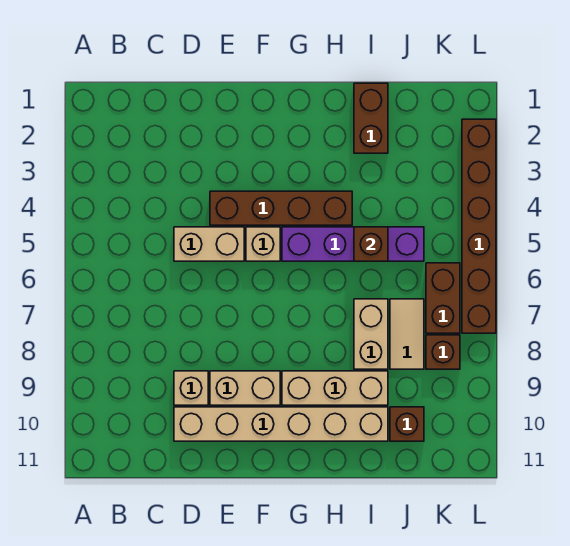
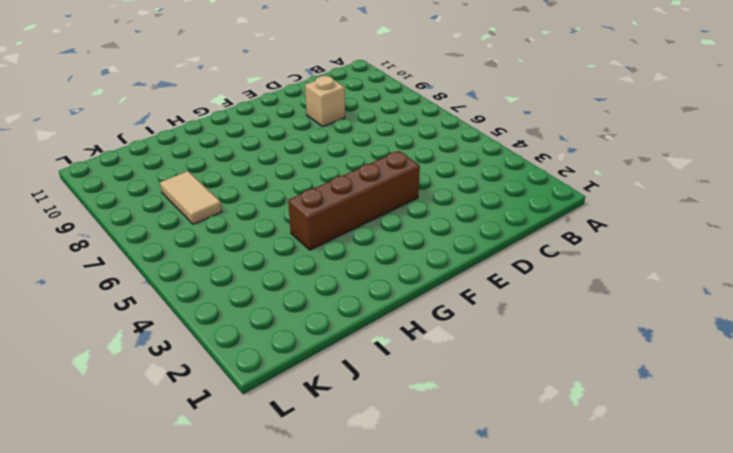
none -> tan 1x2 brick [174,227,244,261]
none -> tan 1x6 brick [174,407,388,441]
none -> tan 1x2 brick [210,371,280,405]

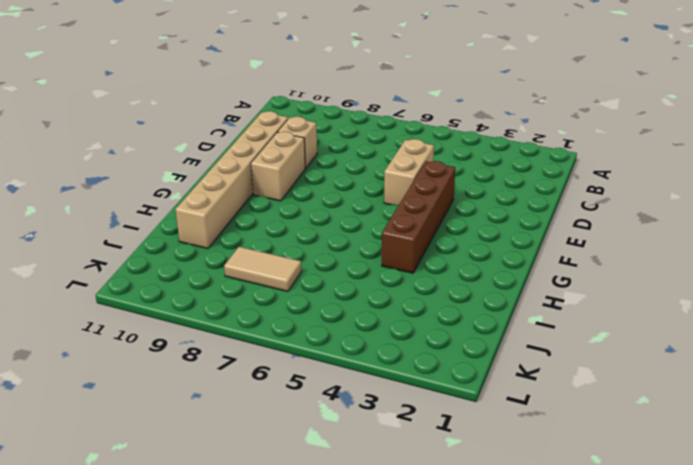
none -> tan 1x1 brick [246,227,280,261]
none -> purple 1x4 brick [282,227,424,261]
none -> tan 1x3 brick [282,371,388,405]

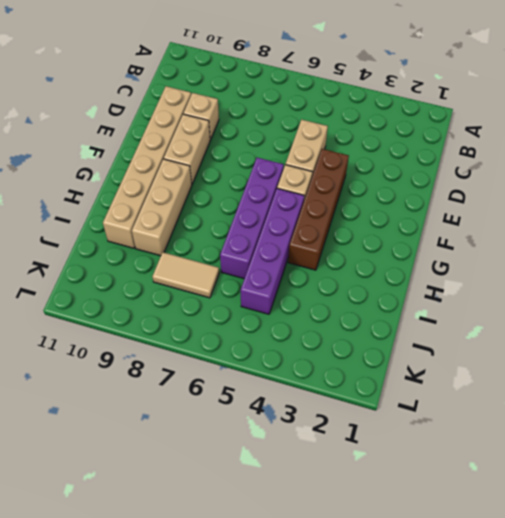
purple 1x4 brick [220,158,284,279] -> none
none -> brown 1x2 brick [354,83,388,153]
none -> tan 1x2 brick [354,299,388,369]
none -> brown 1x1 brick [390,407,424,441]

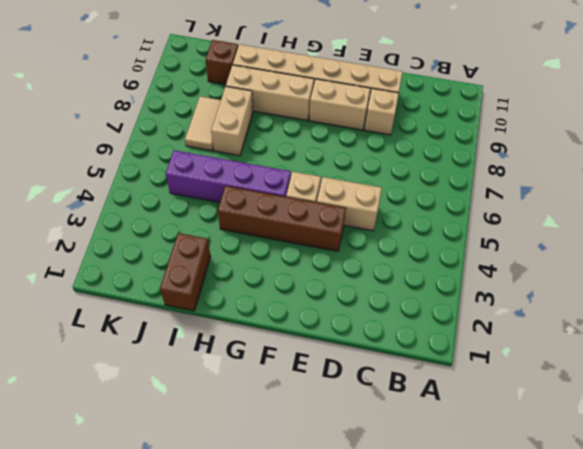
none -> brown 1x2 brick [426,263,460,333]
none -> brown 1x1 brick [426,335,460,369]
none -> brown 1x6 brick [462,119,496,333]

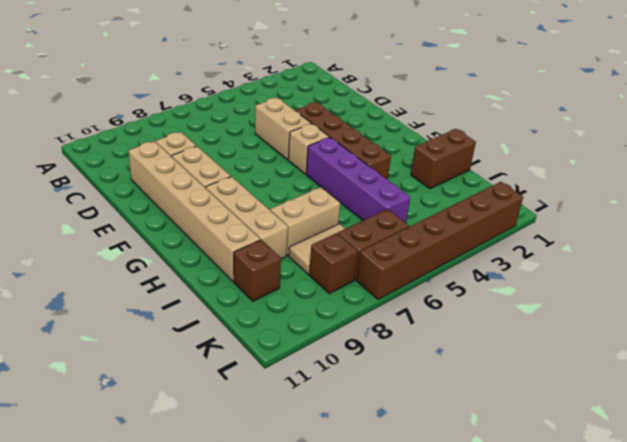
none -> brown 1x1 brick [354,227,388,261]

